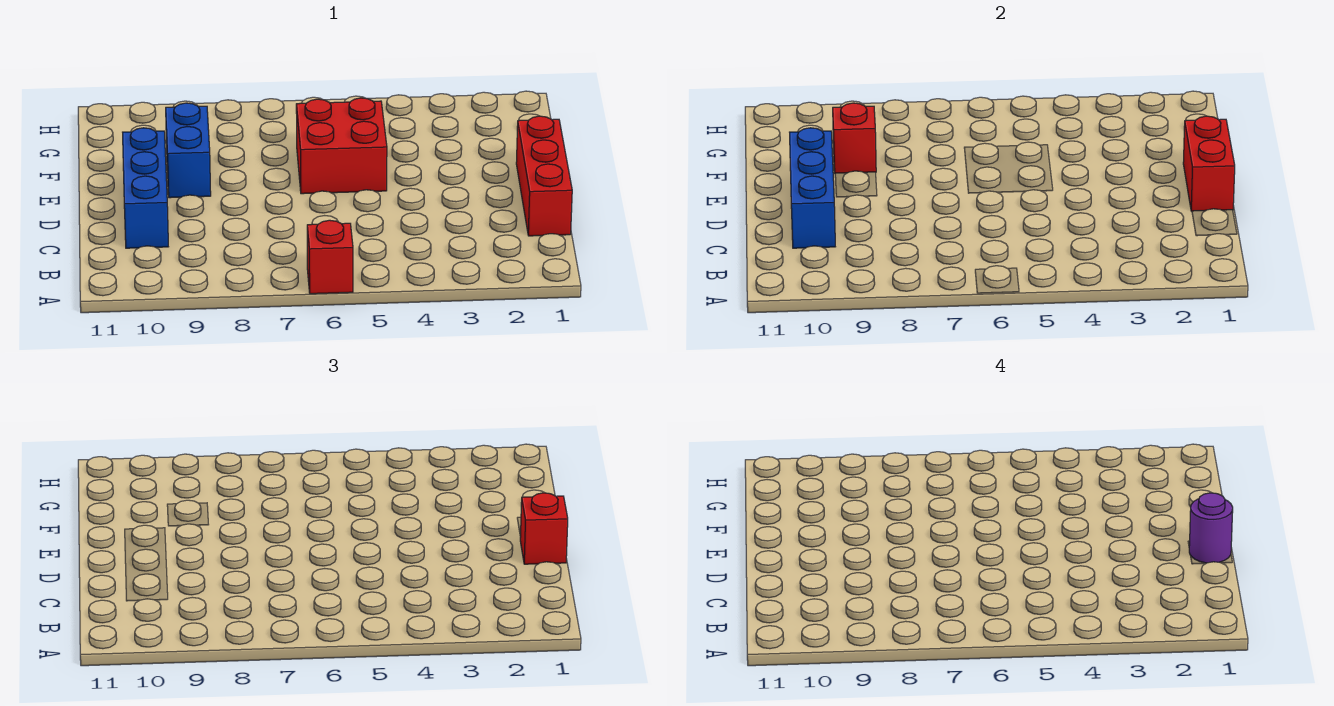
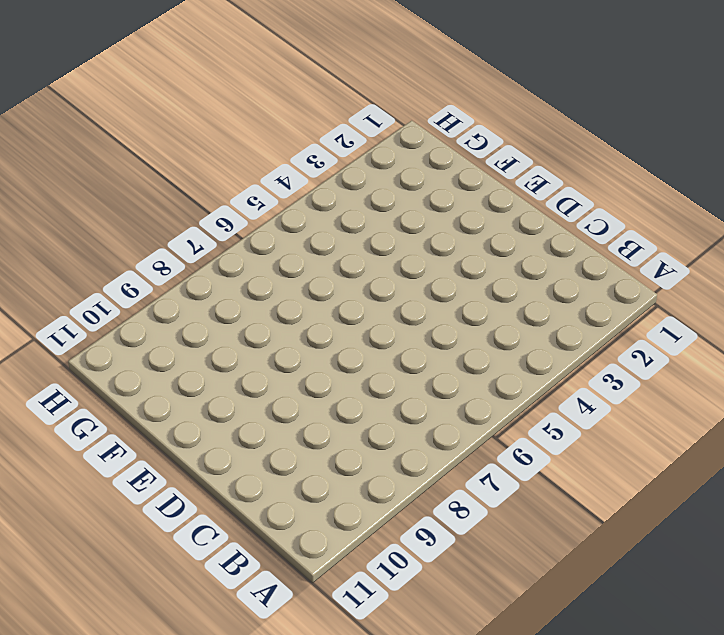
none -> red 1x1 brick [307,220,353,294]
none -> red 1x3 brick [516,116,572,236]

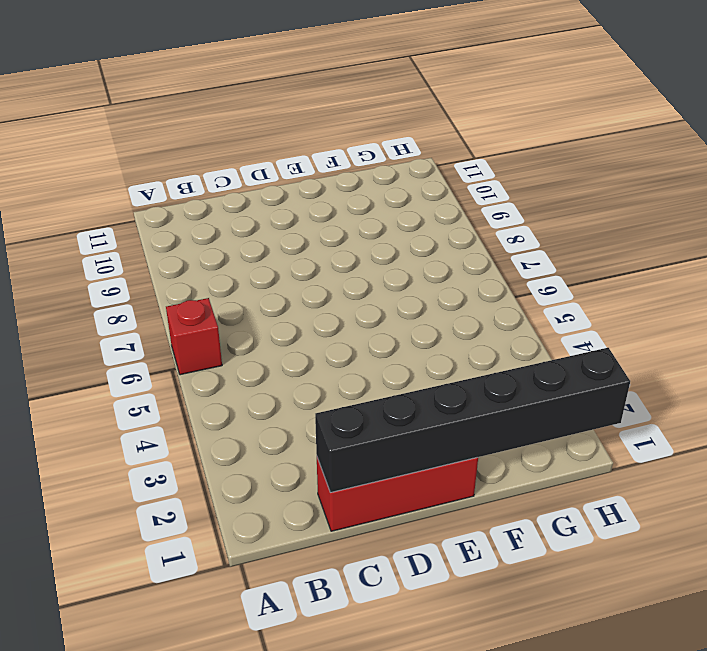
black 1x6 brick [315,348,630,492] -> red 1x2 brick [1183,116,1235,211]
none -> blue 1x3 brick [123,128,168,248]
none -> red 2x2 brick [296,98,387,194]

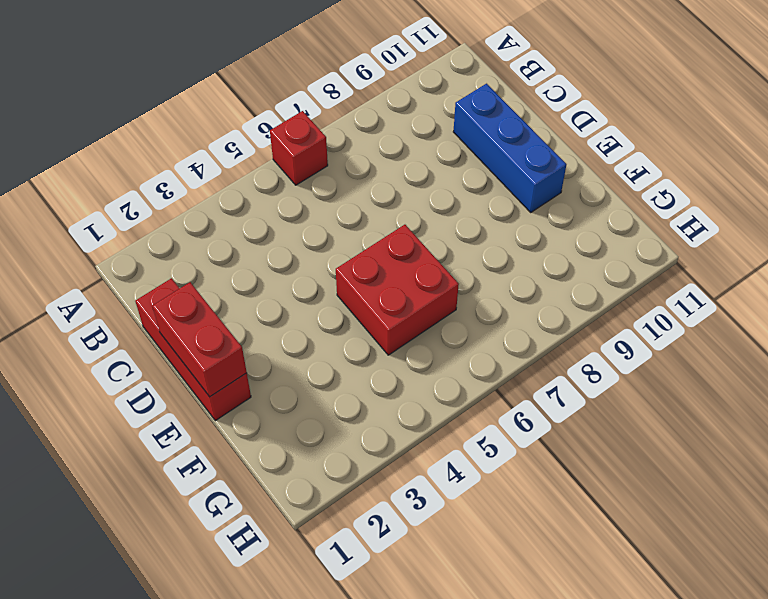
none -> blue 1x2 brick [166,103,211,198]
none -> blue 1x3 brick [790,128,835,248]

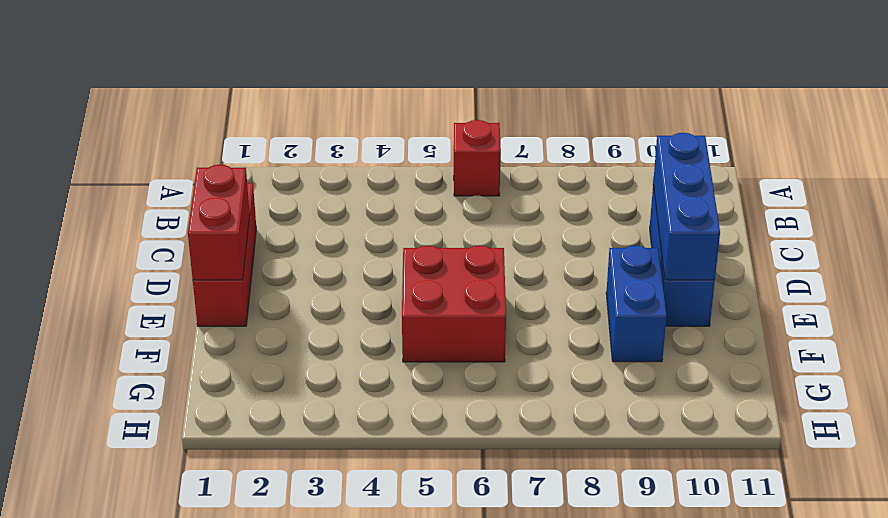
none -> red 1x1 brick [833,103,876,173]
none -> red 1x1 brick [520,493,568,564]

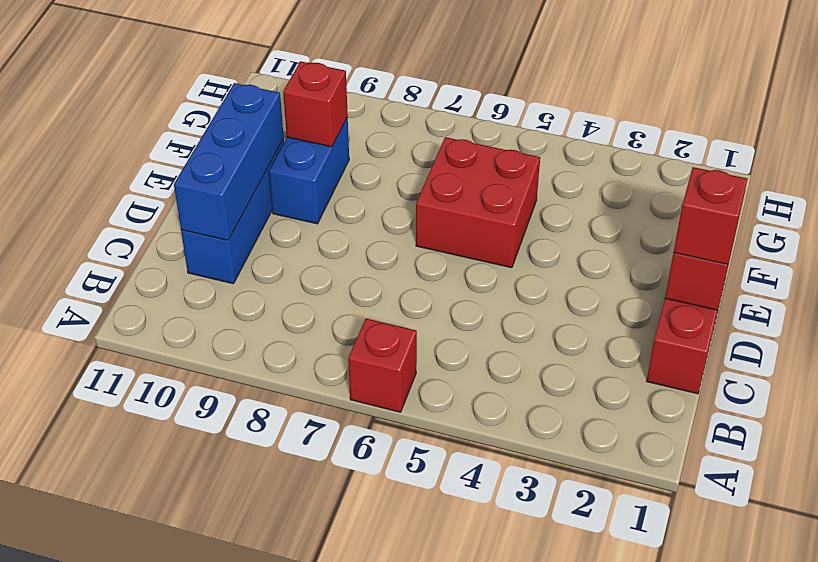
none -> purple 1x1 round brick [1189,493,1233,563]

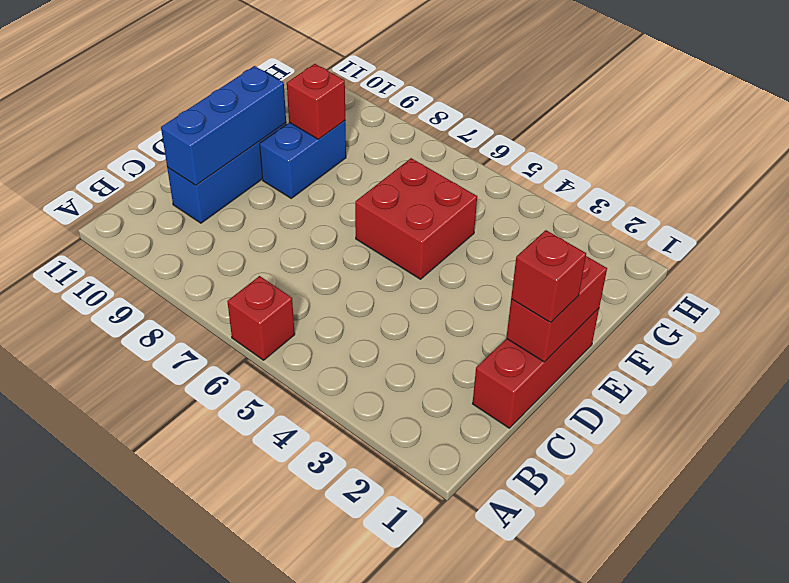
none -> purple 1x1 round brick [1189,493,1233,563]

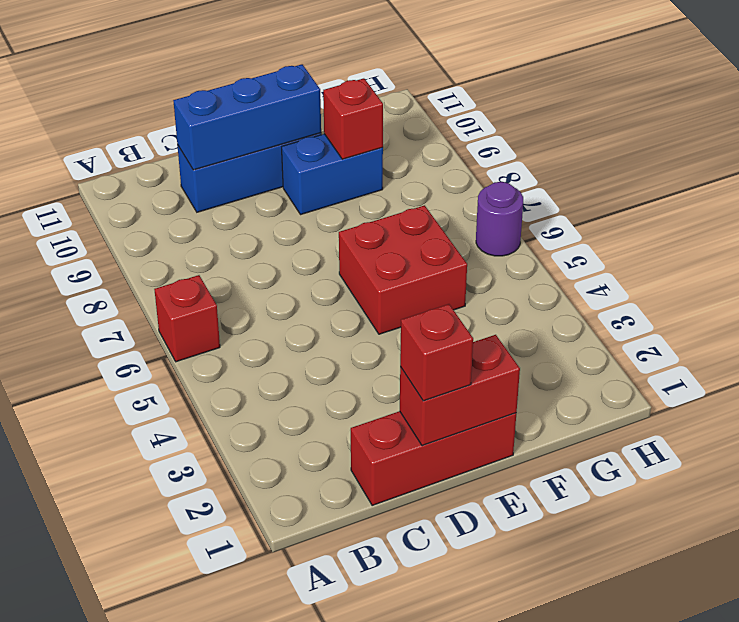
purple 1x1 round brick [476,182,523,256] -> purple 1x1 round brick moved to [1189,493,1233,563]

